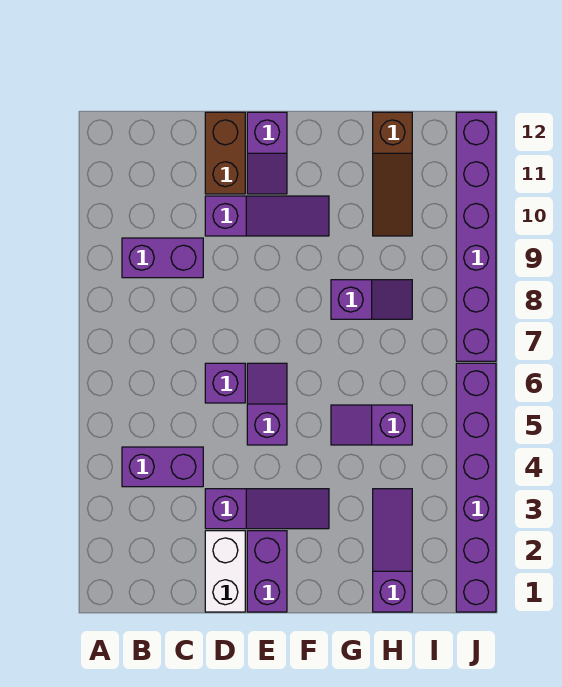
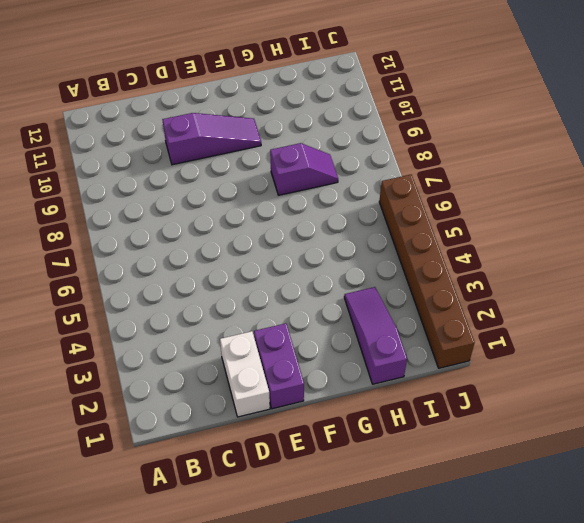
brown 1x6 brick [379,175,475,368] -> purple 1x6 brick [456,363,496,612]
none -> purple 1x2 brick [122,447,203,487]
none -> purple 1x2 brick [122,238,203,278]
none -> purple 1x3 slope [205,489,329,529]

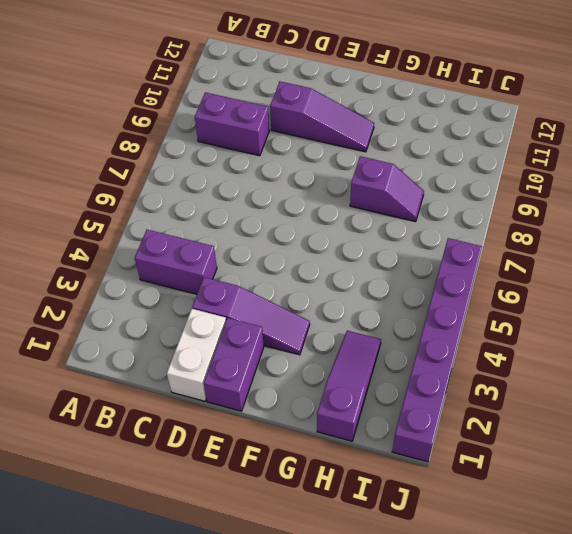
none -> purple 1x1 brick [205,363,245,403]
none -> brown 1x2 brick [205,112,245,194]
none -> purple 1x2 slope [247,363,287,445]

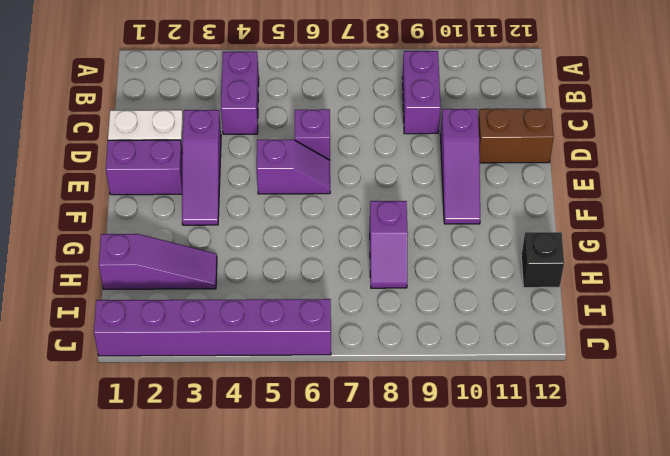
black 1x1 brick [521,232,564,288] -> brown 1x3 slope [373,112,412,236]
none -> purple 1x2 slope [247,112,287,194]
none -> purple 1x2 slope [331,405,412,445]
none -> purple 1x6 brick [456,112,496,361]

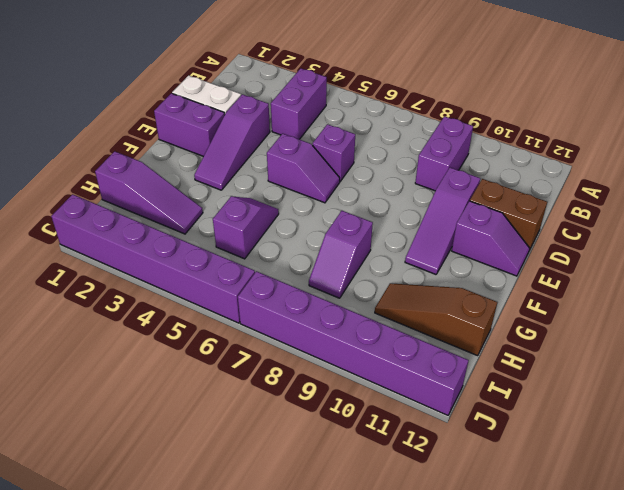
purple 1x2 slope [452,201,530,276] -> purple 1x2 slope turned to [247,112,287,194]

